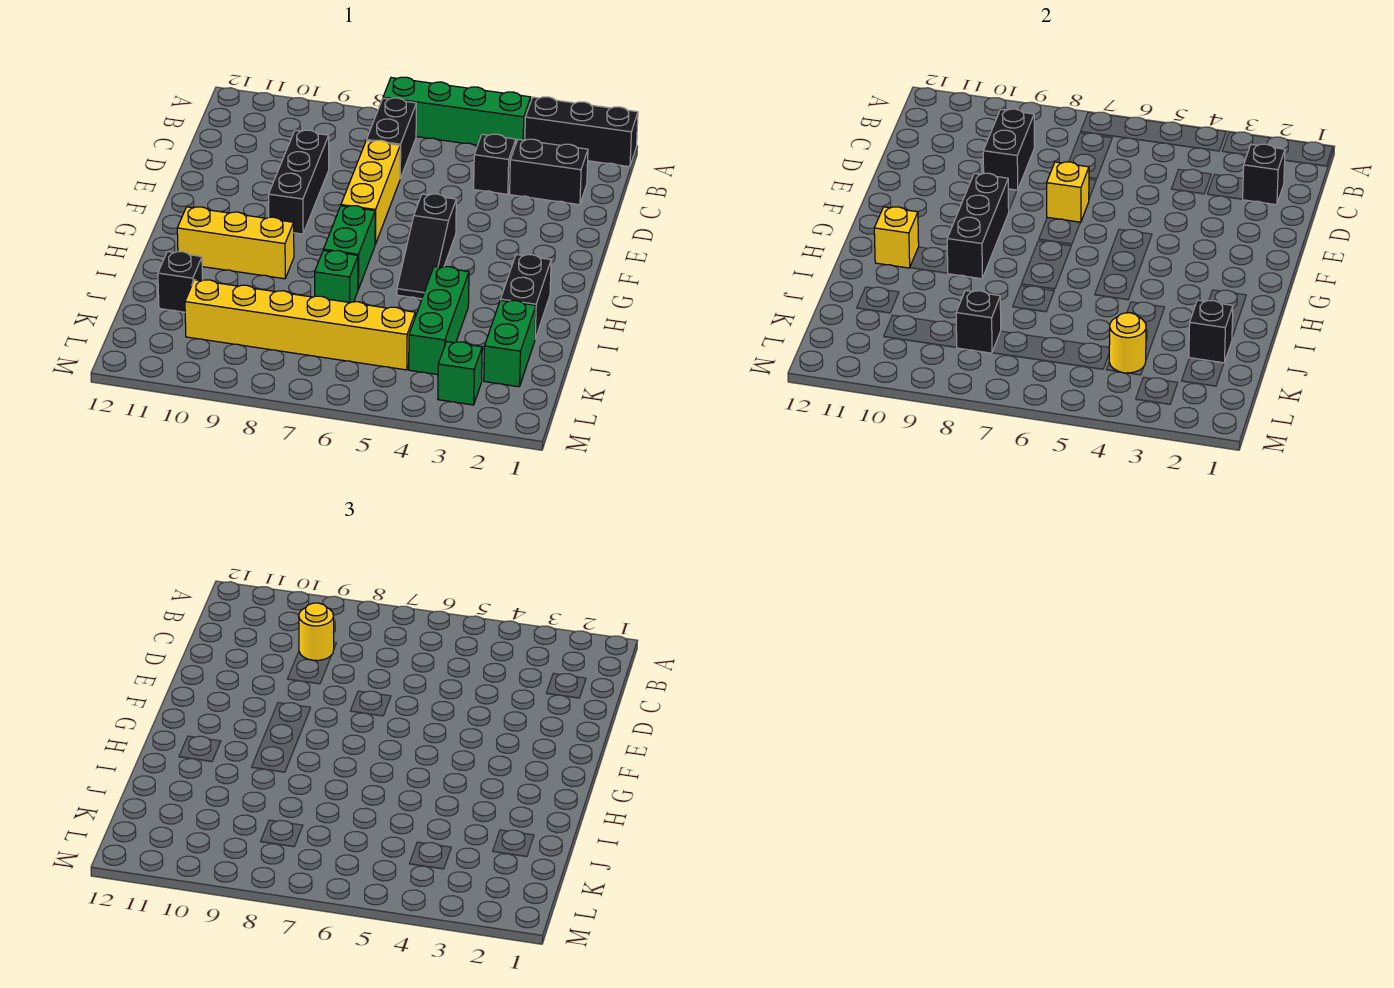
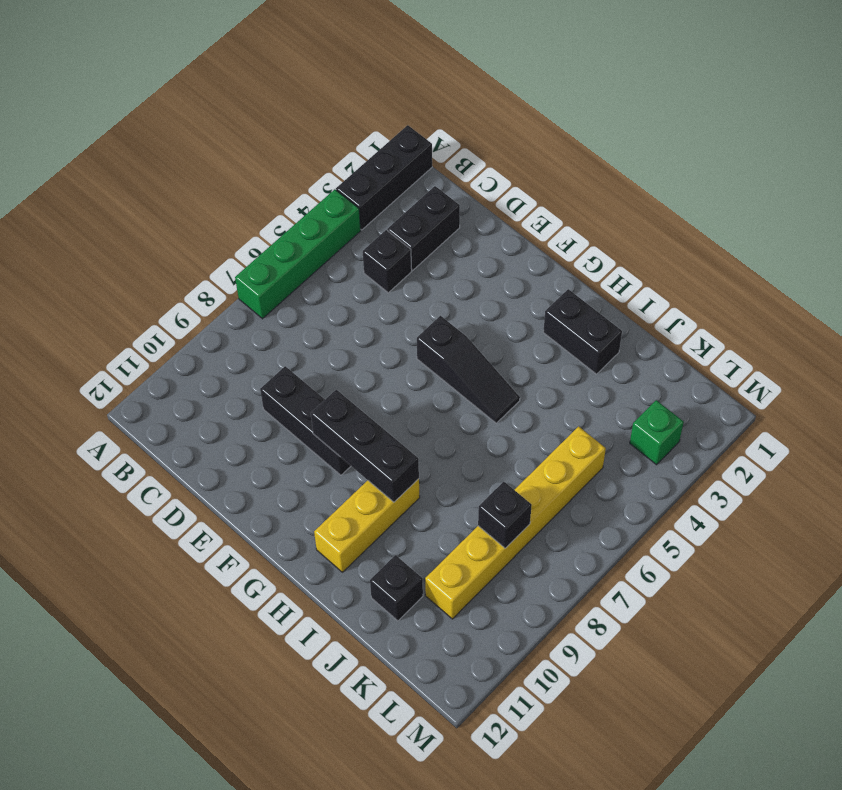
none -> black 1x2 brick [367,98,416,178]
none -> yellow 1x3 brick [341,140,400,244]
none -> green 1x2 brick [324,206,375,289]

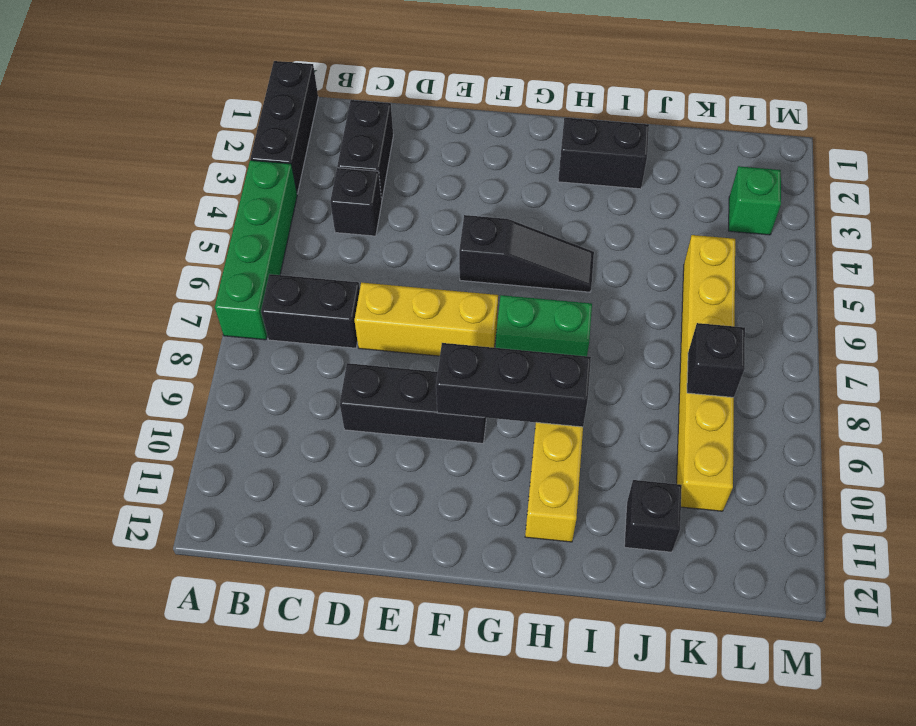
none -> green 1x3 brick [409,266,469,375]
none -> green 1x1 brick [315,250,358,303]
none -> green 1x2 brick [484,300,536,387]

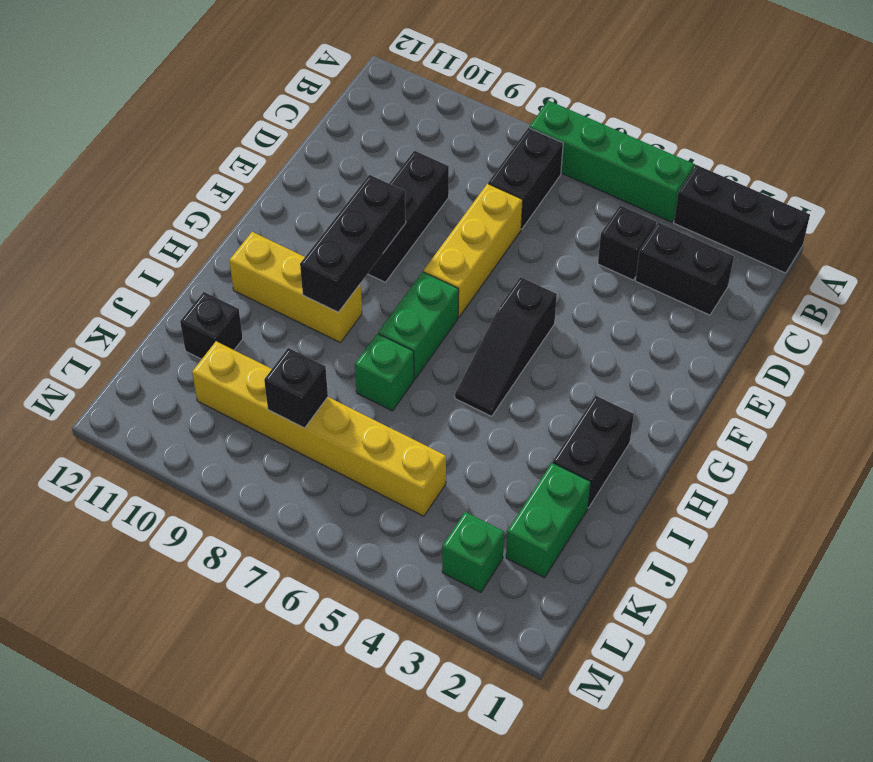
none -> green 1x3 brick [409,266,469,375]
none -> black 1x1 brick [1243,144,1285,205]
none -> black 1x2 brick [983,109,1034,190]

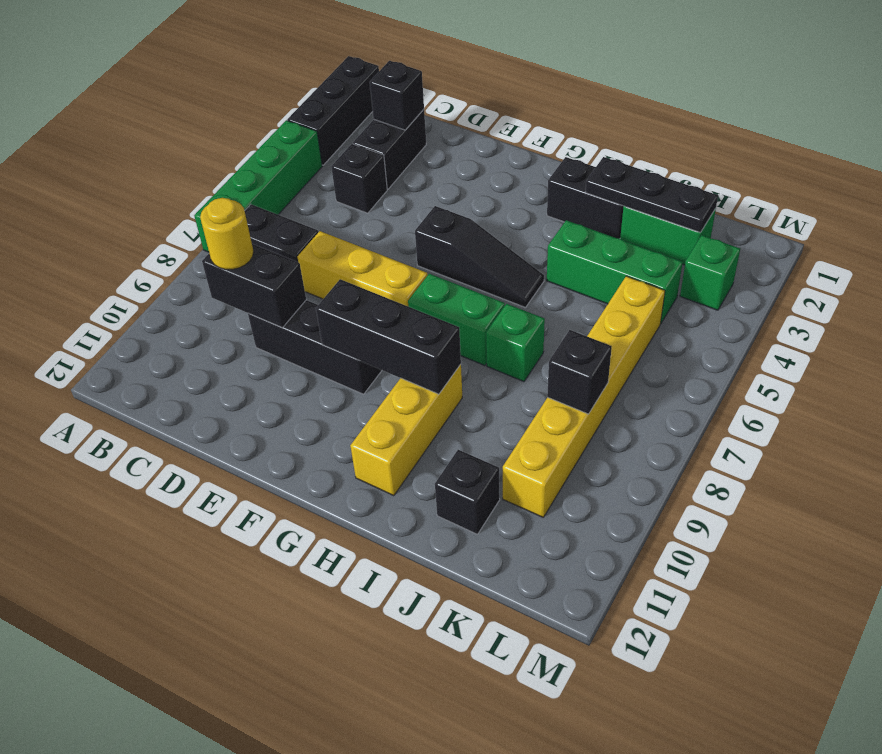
black 1x3 plate [585,157,718,233] -> black 1x1 brick [1189,300,1233,363]
none -> yellow 1x1 brick [1047,162,1089,223]
none -> yellow 1x1 brick [874,207,919,268]
none -> yellow 1x1 round brick [1109,313,1146,373]

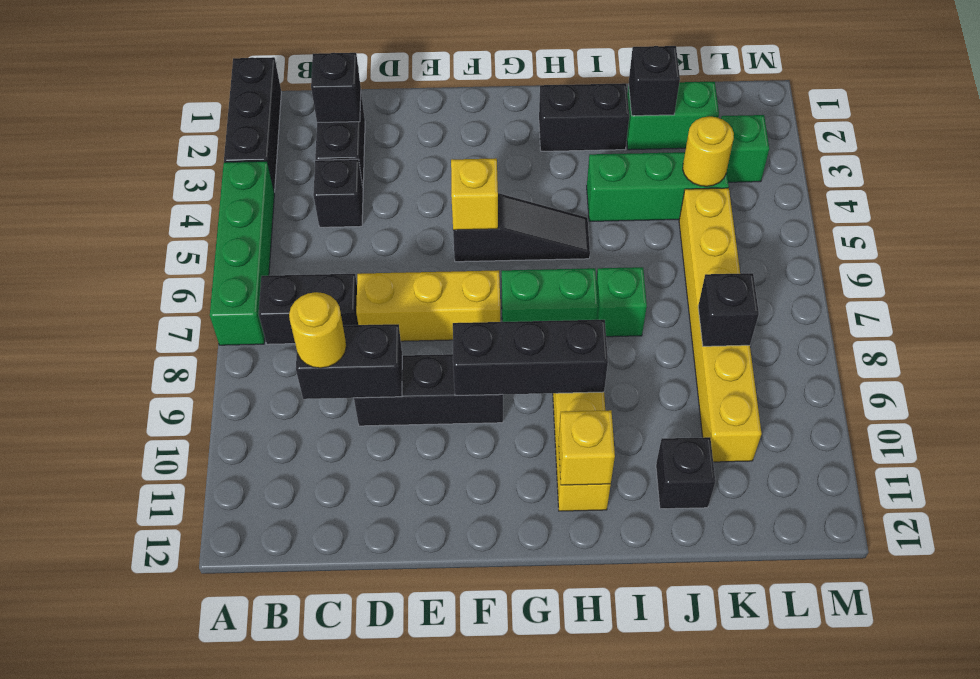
yellow 1x1 brick [451,158,498,230] -> yellow 1x1 brick moved to [1047,162,1089,223]

